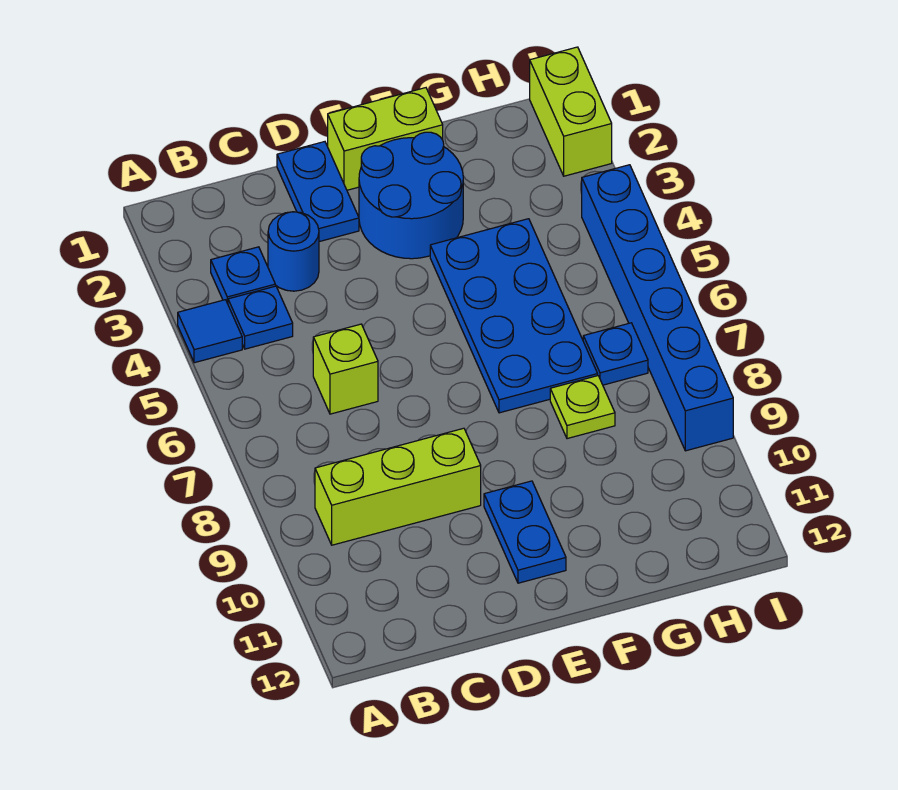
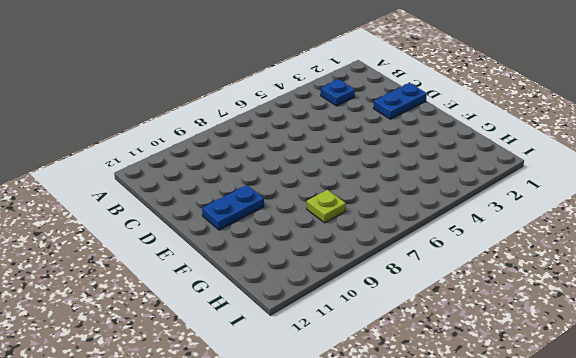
none -> blue 1x1 tile [178,300,242,363]
none -> blue 1x1 plate [228,286,293,349]
none -> lime 1x3 brick [315,428,481,545]

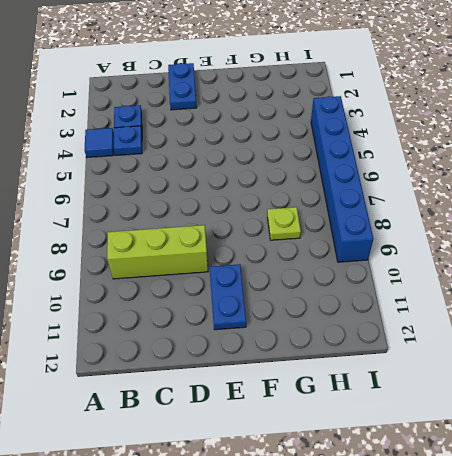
none -> blue 1x1 round brick [268,212,319,291]
none -> lime 1x1 brick [313,324,378,414]
none -> lime 1x2 brick [328,88,443,190]

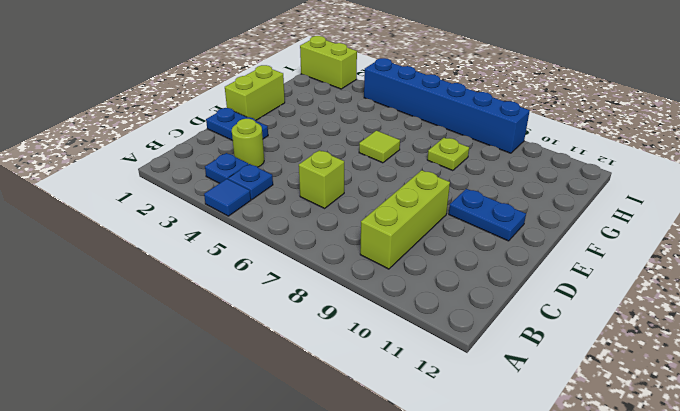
lime 1x1 round brick [232,119,264,167] -> blue 1x1 round brick [268,212,319,291]
lime 1x1 tile [359,131,400,163] -> blue 2x4 plate [430,219,598,413]
none -> blue 2x2 round brick [359,132,463,259]
none -> blue 1x1 plate [583,323,648,385]

